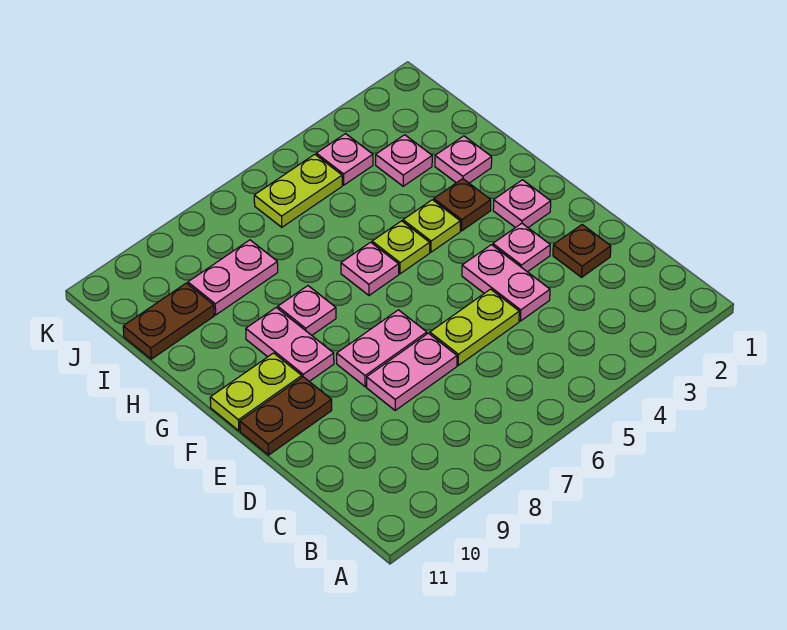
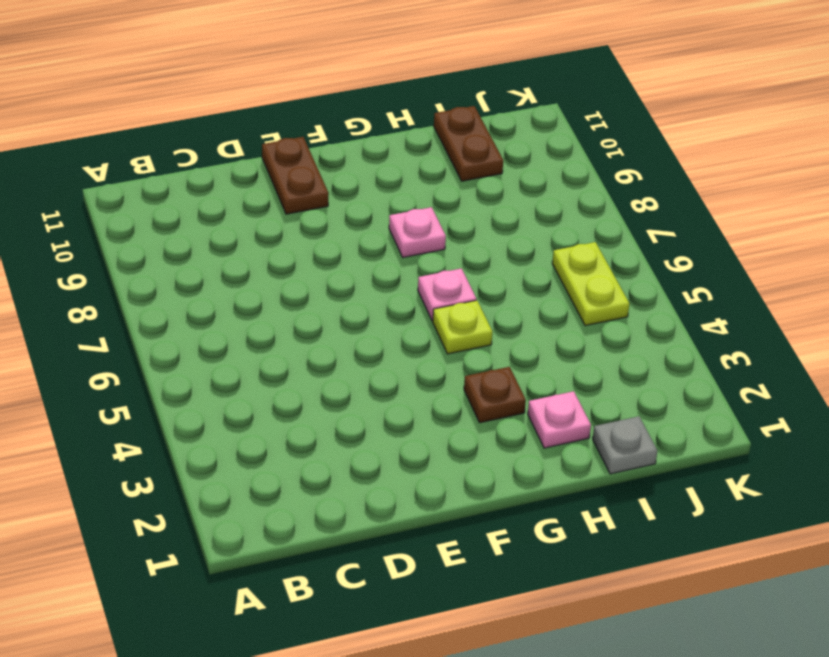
grey 1x1 plate [593,416,657,474] -> none
none -> brown 1x1 plate [553,225,611,277]
none -> pink 1x2 plate [462,245,550,321]
none -> lime 1x2 plate [430,289,519,365]

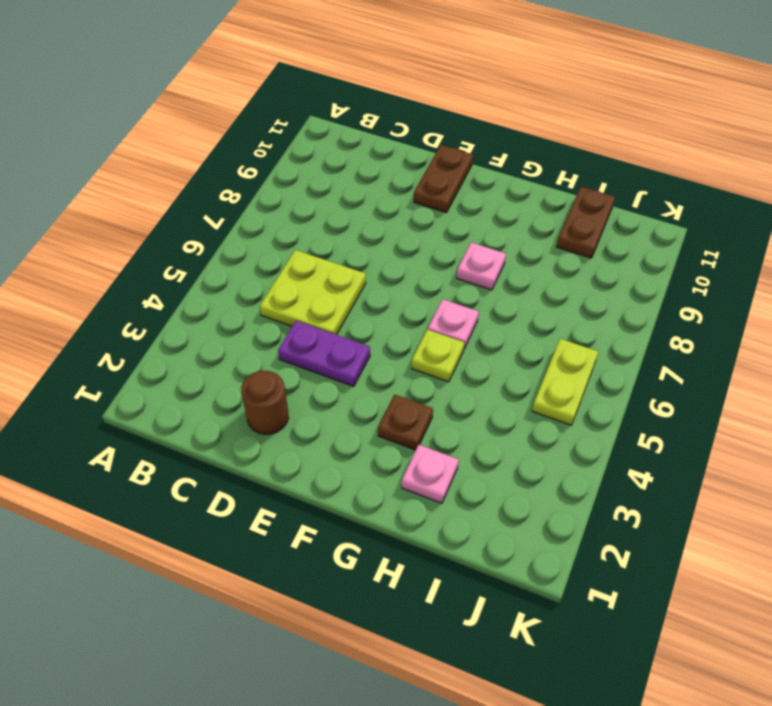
lime 2x2 plate [260,250,366,335] -> lime 1x2 plate [430,289,519,365]
brown 1x1 round brick [241,371,289,434] -> brown 1x1 plate [553,225,611,277]
purple 1x2 plate [278,321,370,387] -> pink 1x2 plate [462,245,550,321]
none -> pink 1x2 plate [367,333,457,410]
none -> pink 1x1 plate [493,223,550,272]
none -> pink 1x2 plate [337,310,427,387]

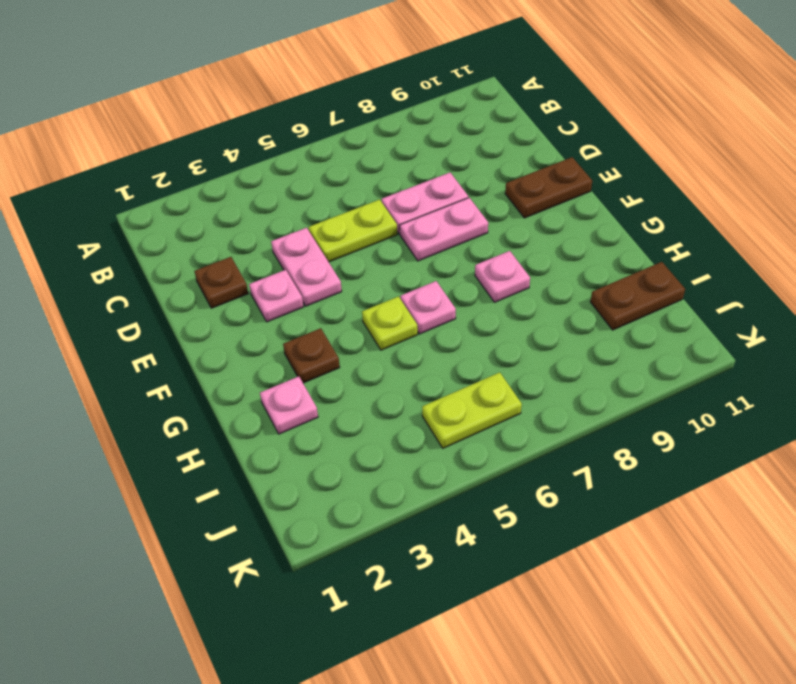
none -> pink 1x1 plate [493,180,551,228]
none -> pink 1x2 plate [246,308,334,381]
none -> lime 1x2 plate [210,353,302,431]

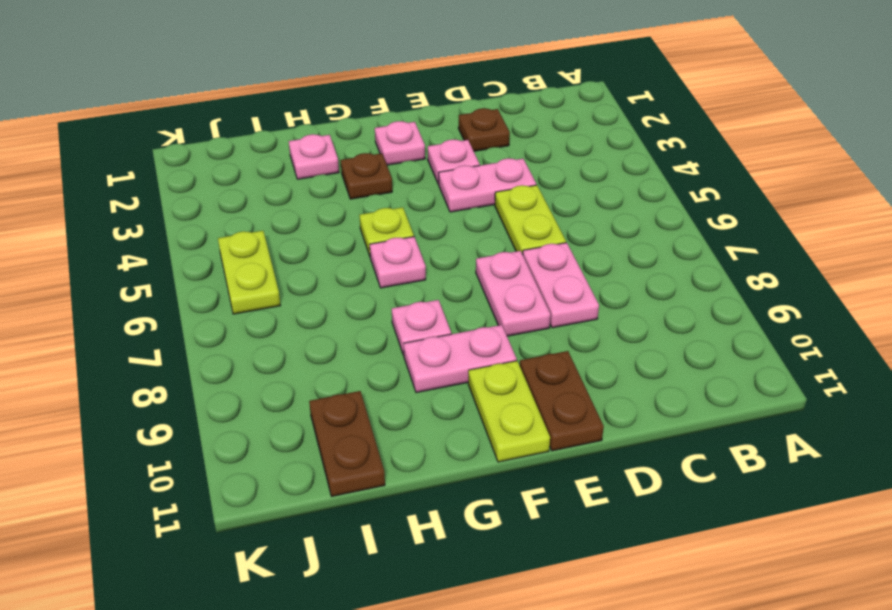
none -> lime 1x1 plate [403,200,460,252]
none -> pink 1x1 plate [376,135,432,186]
none -> pink 1x2 plate [188,240,278,315]

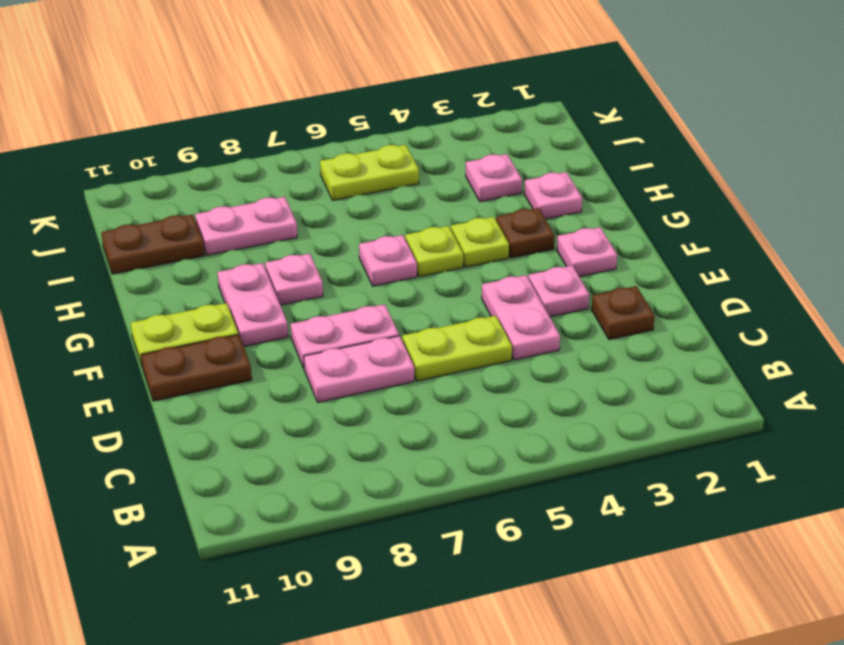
none -> pink 1x1 plate [316,134,373,185]

